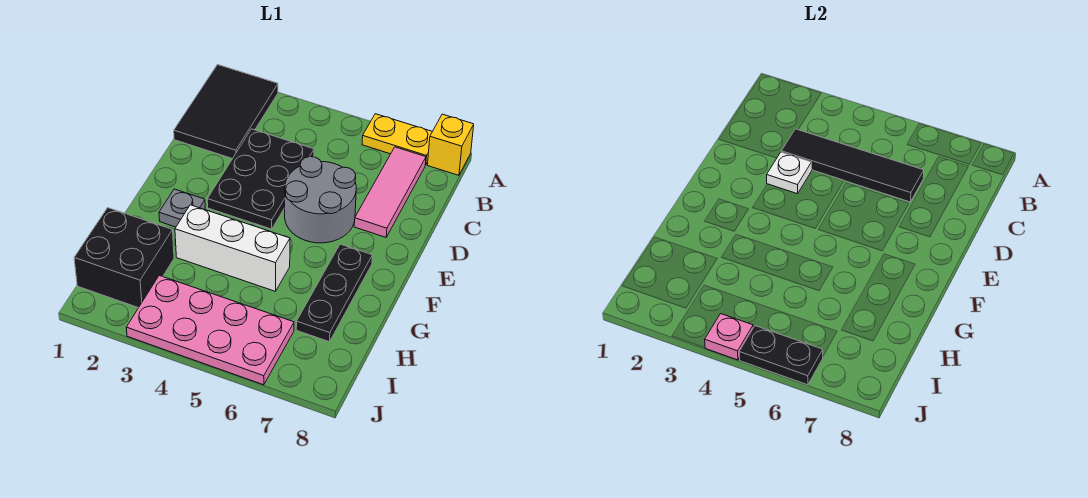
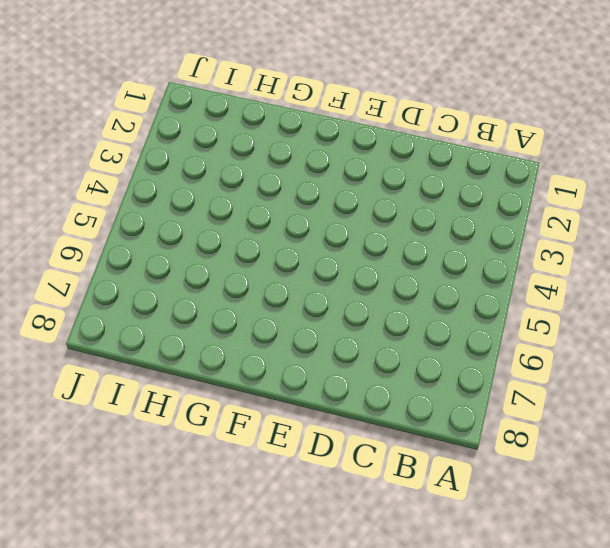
none -> black 2x3 tile [174,65,278,159]
none -> yellow 1x2 plate [362,114,432,165]
none -> yellow 1x1 brick [428,114,474,175]

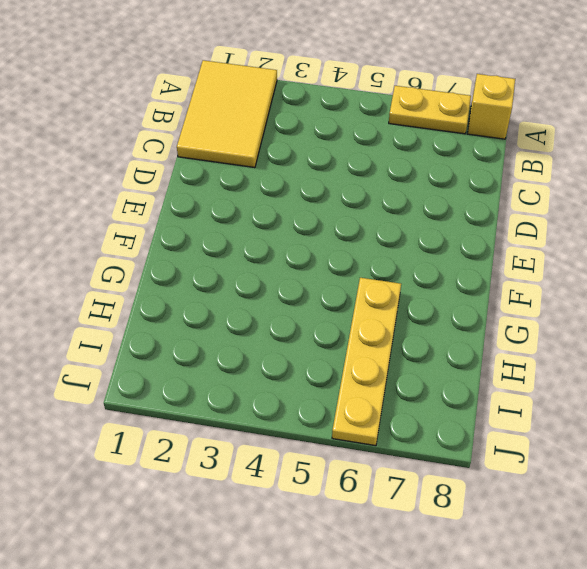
yellow 2x3 tile [177,60,277,168] -> black 2x3 tile [174,65,278,159]
yellow 1x4 plate [332,278,401,446] -> pink 2x4 plate [126,276,294,385]
none -> pink 1x3 tile [354,147,426,237]
none -> black 2x3 plate [207,129,314,229]
none -> grey 2x2 round brick [285,157,356,243]

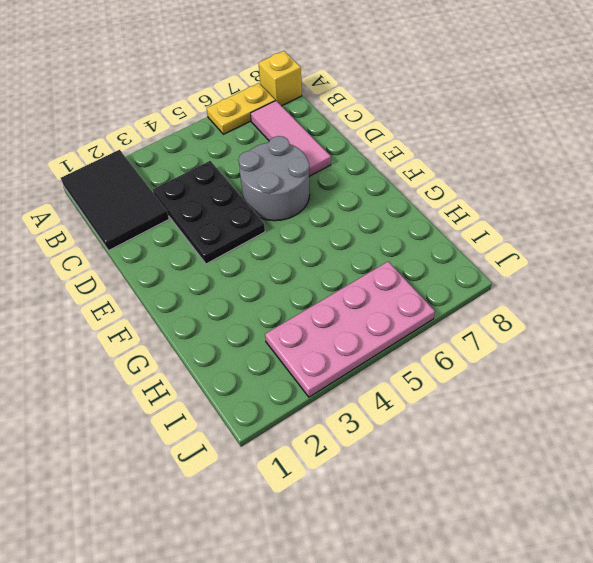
none -> grey 1x1 plate [159,189,205,227]
none -> black 1x3 plate [296,244,372,342]
none -> white 1x3 brick [175,205,290,291]

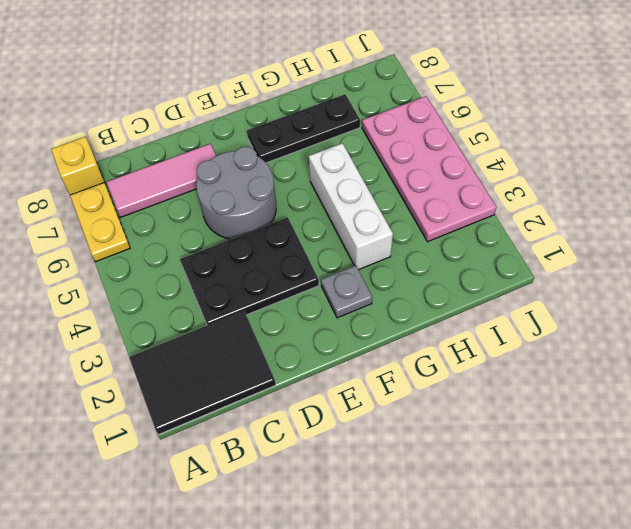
none -> black 2x2 brick [74,208,174,308]
none -> black 1x4 tile [781,129,924,202]
none -> white 1x1 plate [767,152,812,194]

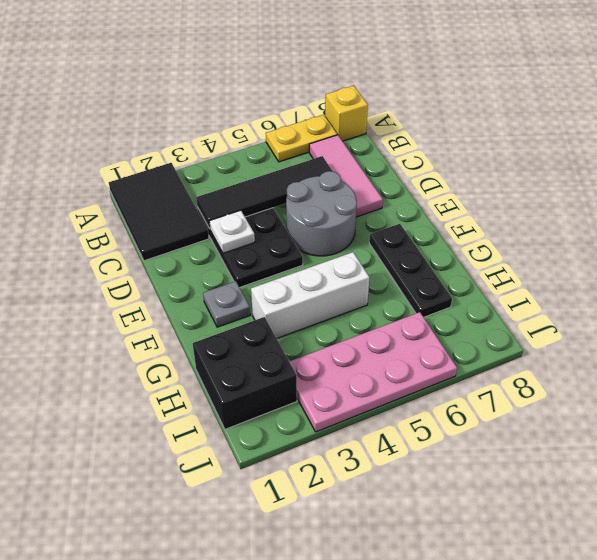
none -> pink 1x1 plate [705,314,753,360]
none -> black 1x2 plate [739,326,823,385]

